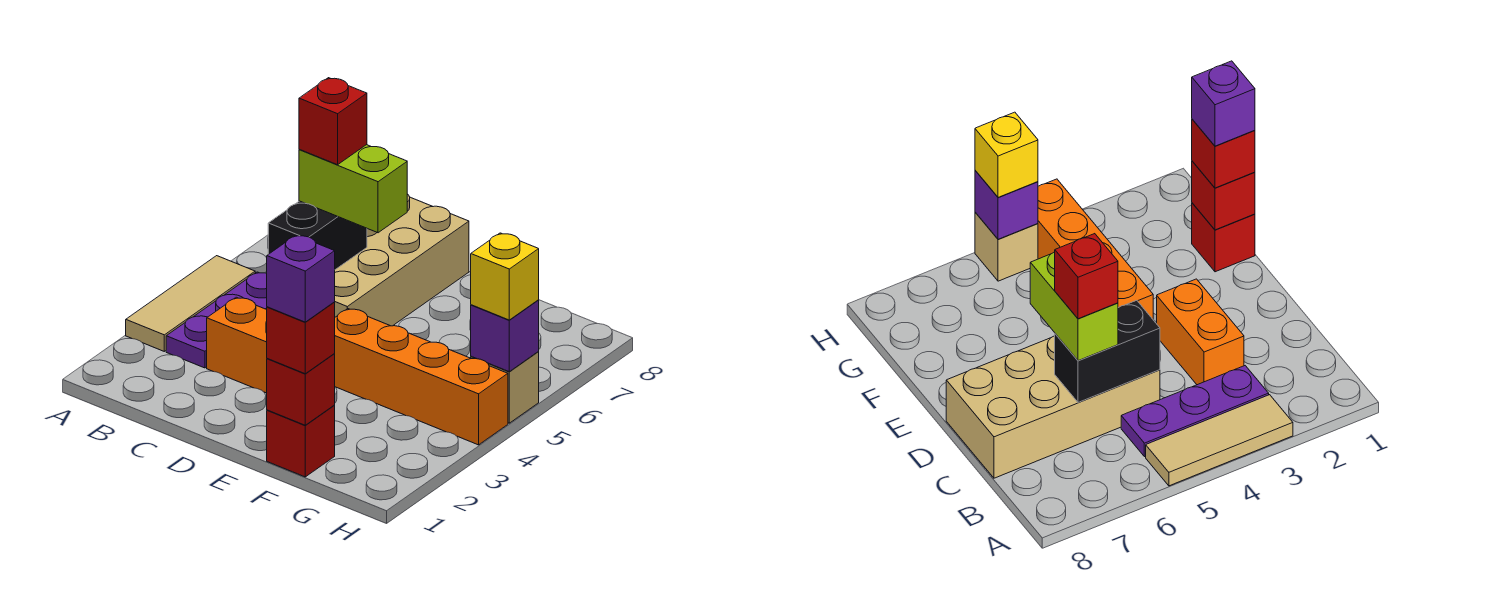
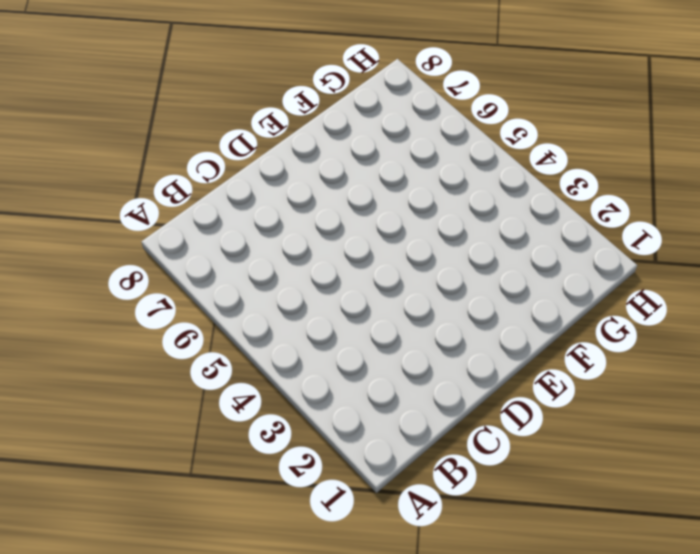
none -> tan 1x3 tile [126,256,255,351]
none -> purple 1x3 plate [166,272,267,368]
none -> orange 1x2 brick [207,297,267,393]

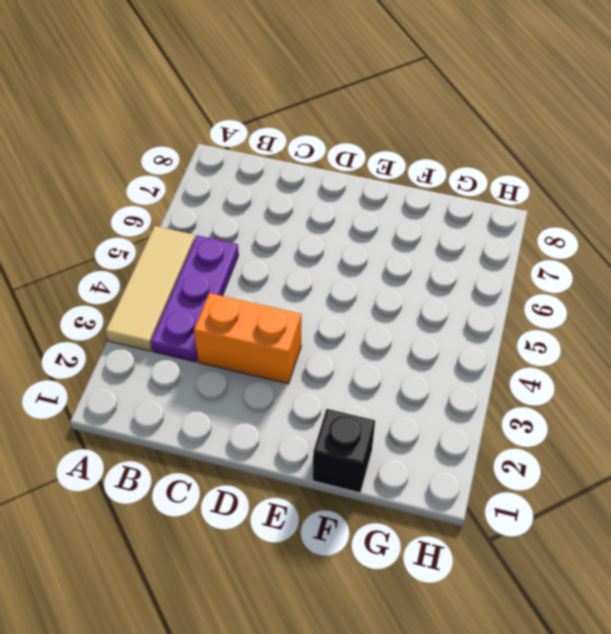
black 1x1 brick [313,409,375,493] -> red 1x1 brick [267,406,335,477]
none -> tan 2x4 brick [334,194,469,326]
none -> orange 1x4 brick [334,309,508,445]
none -> tan 1x1 brick [471,352,539,423]

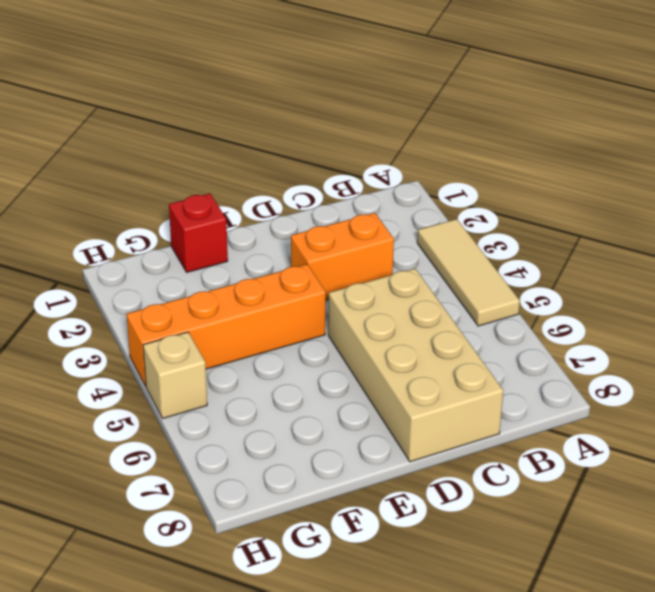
none -> purple 1x3 plate [166,272,267,368]
none -> black 1x2 brick [268,201,367,270]
none -> red 1x1 brick [267,354,335,425]

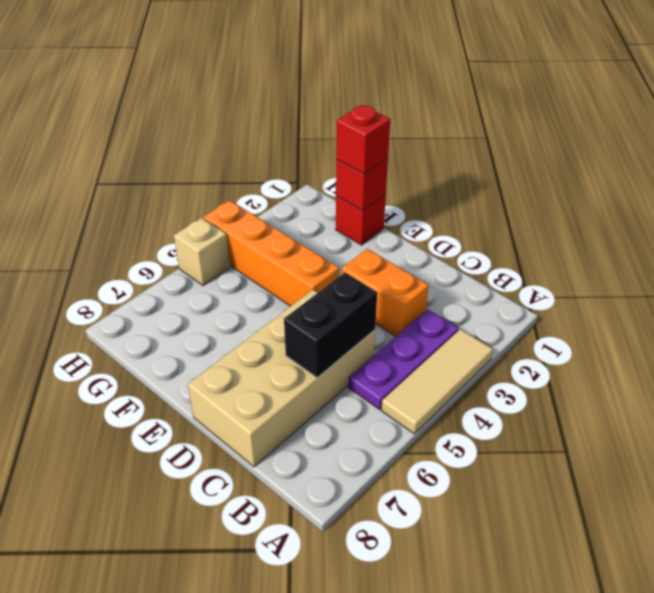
none -> purple 1x1 brick [471,300,539,371]
none -> lime 1x2 brick [299,145,407,233]
none -> yellow 1x1 brick [471,233,539,320]

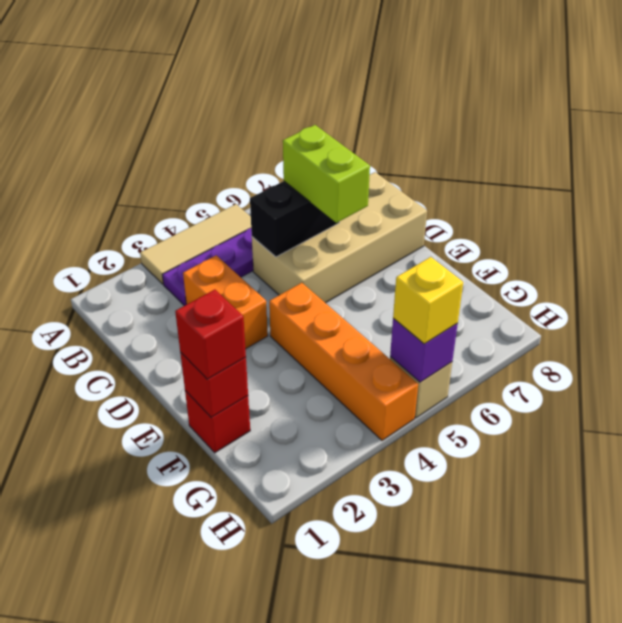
none -> red 1x1 brick [299,78,367,165]
none -> purple 1x1 brick [267,235,335,322]

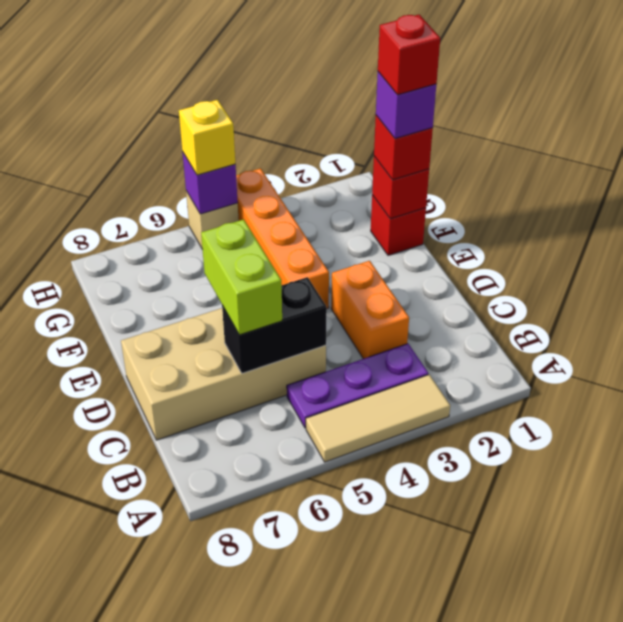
red 1x1 brick [378,15,440,95] -> red 1x1 brick moved to [299,78,367,165]

